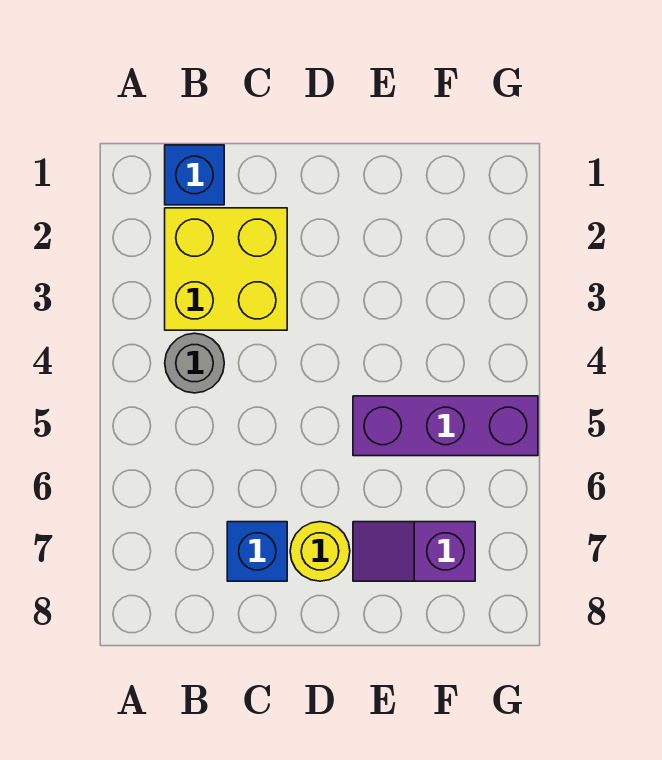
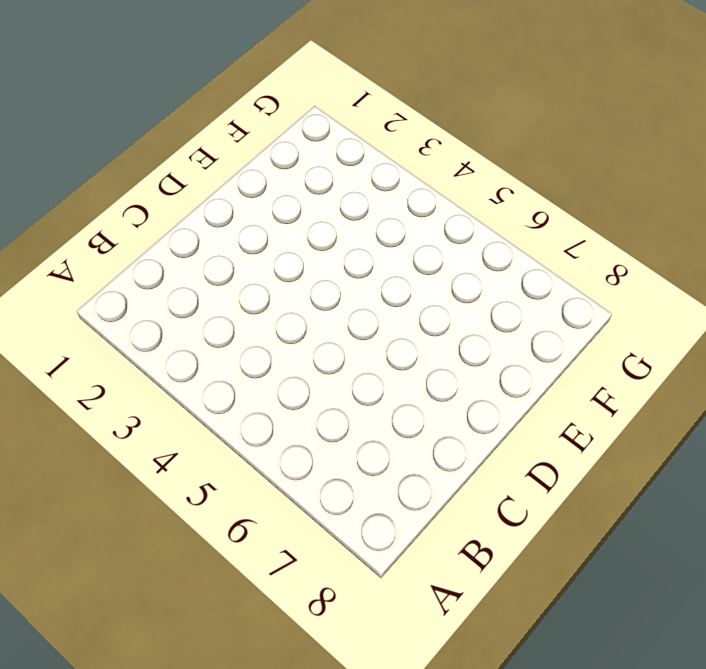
none -> blue 1x1 brick [165,145,224,205]
none -> yellow 2x2 brick [165,208,287,330]

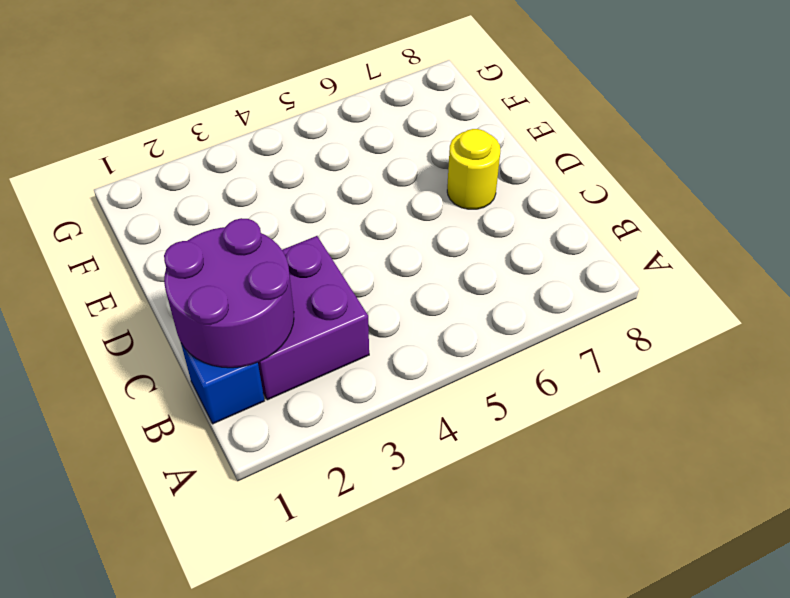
purple 2x2 round brick [164,218,294,368] -> none
purple 2x2 brick [258,236,369,400] -> yellow 2x2 brick [165,208,287,330]
none -> grey 1x1 round brick [165,333,224,393]
none -> blue 1x1 brick [227,522,287,581]

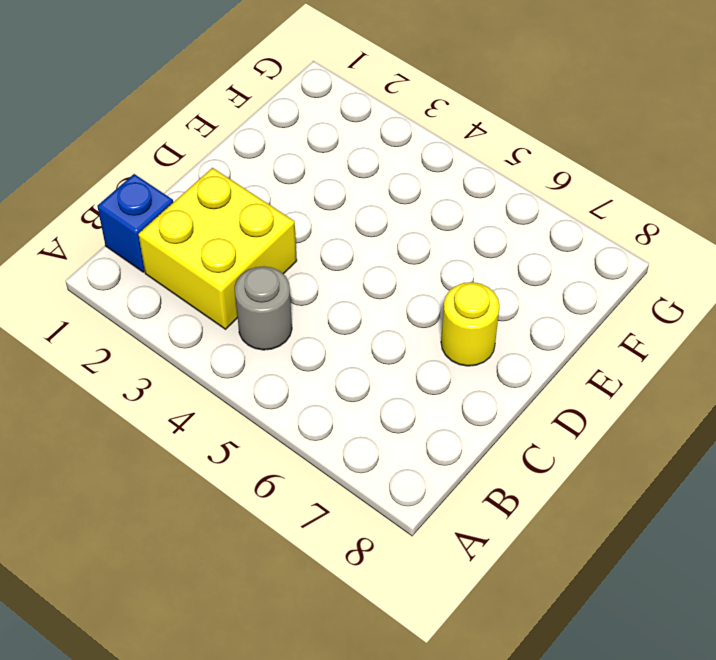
none -> blue 1x1 brick [227,522,287,581]
none -> purple 1x3 brick [353,396,538,456]

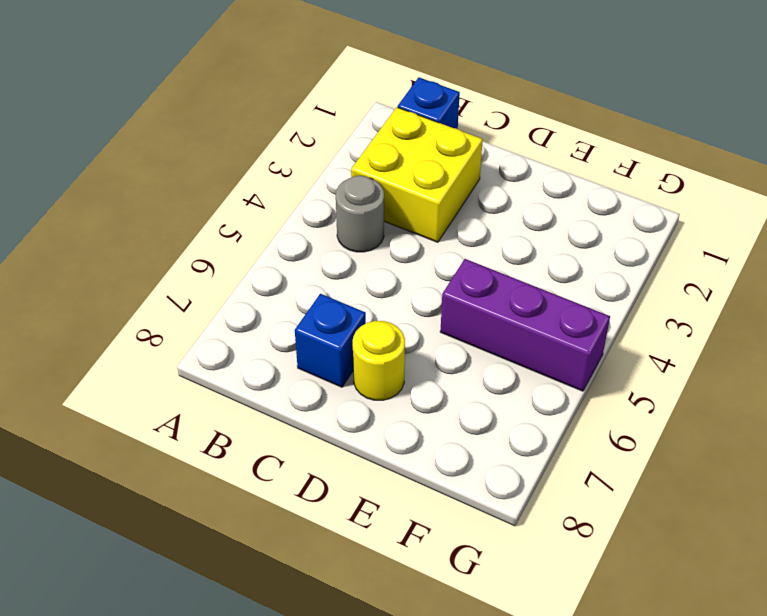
none -> purple 1x2 slope [353,522,475,581]

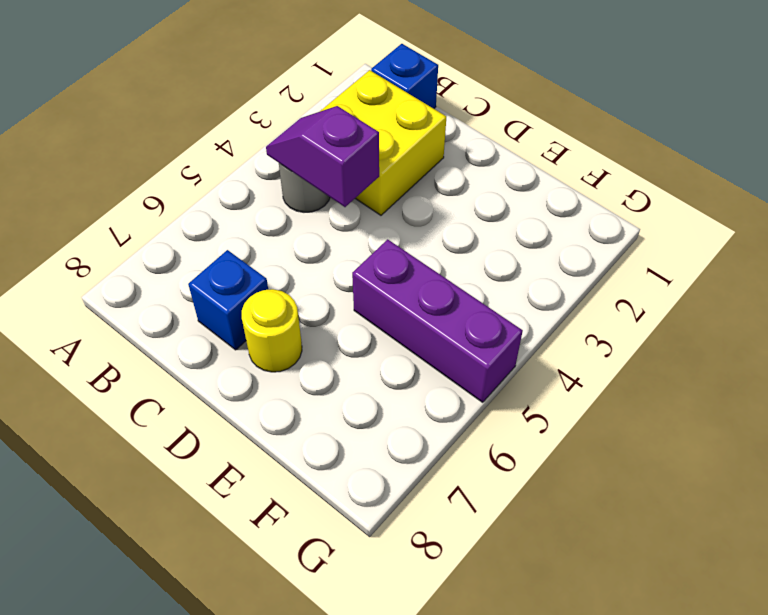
purple 1x2 slope [266,106,379,207] -> purple 1x2 slope moved to [353,522,475,581]

